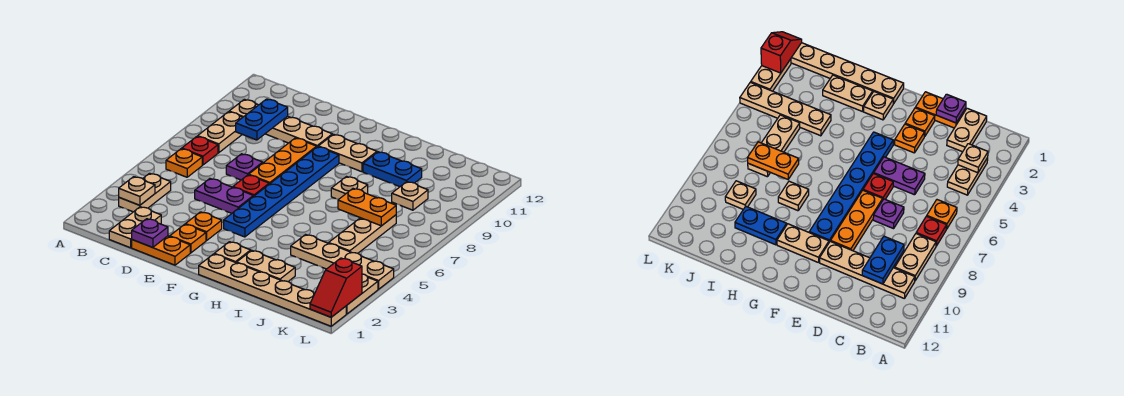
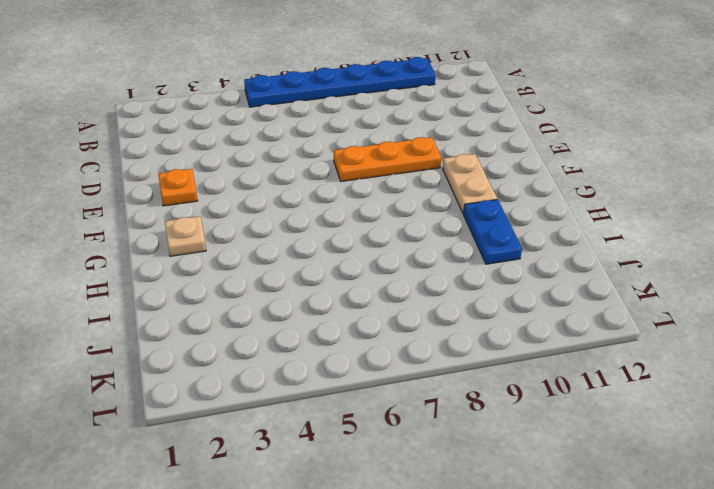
blue 1x6 plate [244,57,436,107] -> blue 1x6 plate moved to [224,147,339,237]
none -> tan 1x2 plate [119,173,171,212]
none -> orange 1x1 plate [166,149,202,177]
none -> red 1x1 plate [182,136,218,165]

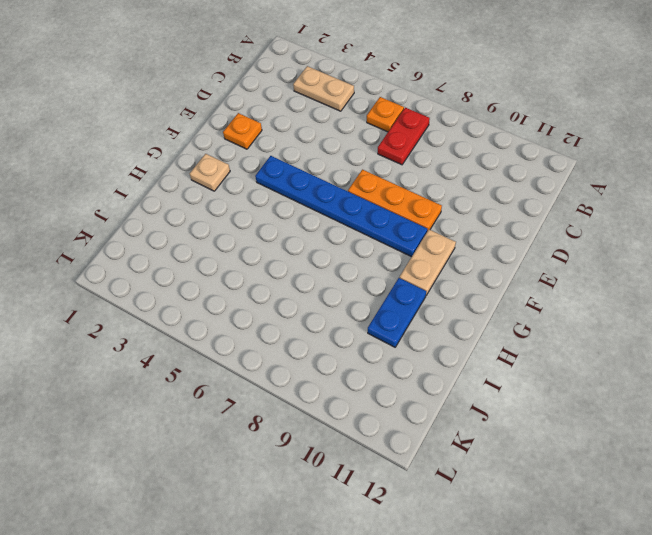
red 1x2 plate [378,108,430,165] -> red 1x1 plate [182,136,218,165]
none -> tan 1x2 plate [198,112,243,153]
none -> tan 1x4 plate [229,99,332,147]
none -> tan 1x2 plate [109,207,161,248]

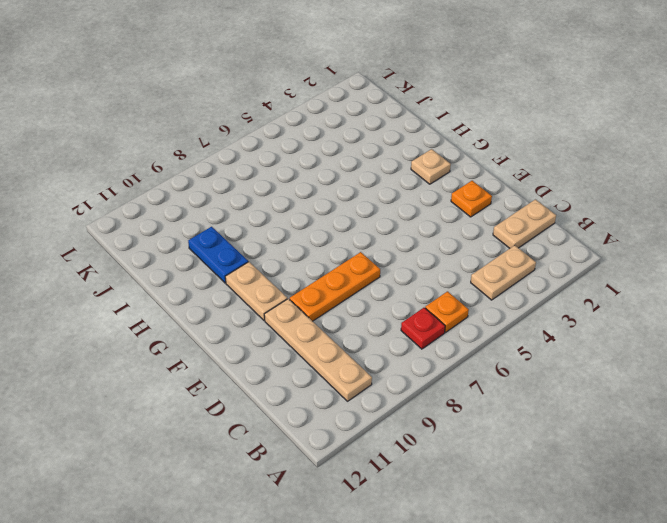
none -> tan 1x2 plate [198,112,243,153]
none -> orange 1x2 plate [132,236,190,265]
none -> purple 1x2 plate [195,179,253,213]

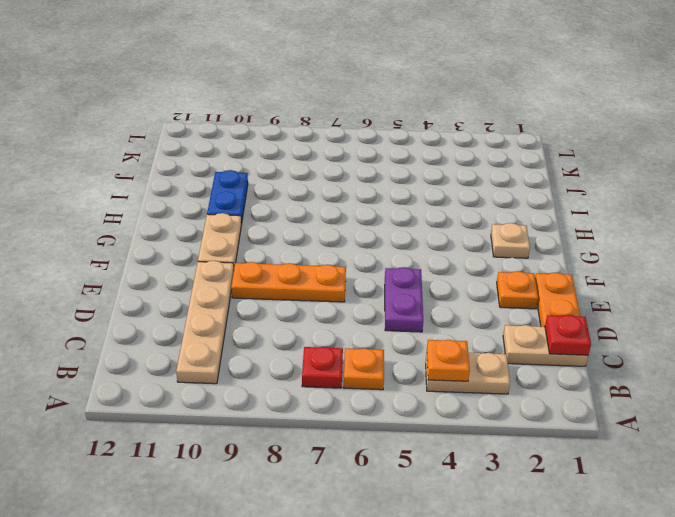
orange 1x1 plate [427,340,470,381] -> orange 1x1 plate moved to [186,212,222,240]
red 1x1 plate [545,315,591,355] -> red 1x1 plate moved to [233,175,269,197]
none -> tan 1x2 plate [198,112,243,153]
none -> purple 1x1 plate [226,154,263,180]
none -> blue 1x6 plate [224,147,339,237]

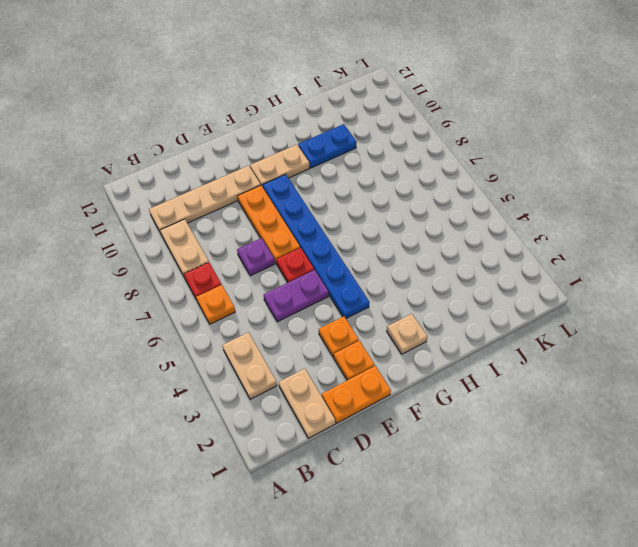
none -> tan 1x6 plate [199,254,346,326]
none -> tan 1x2 plate [237,250,295,282]
none -> tan 1x1 plate [331,177,368,199]

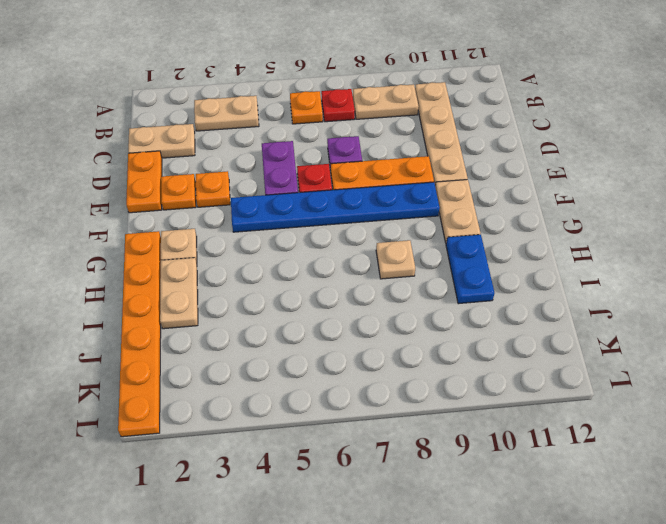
orange 1x6 plate [118,231,161,437] -> tan 1x6 plate [199,254,346,326]
none -> tan 1x4 plate [291,235,394,289]
none -> tan 1x3 plate [329,215,396,253]
none -> tan 1x1 plate [392,182,428,210]

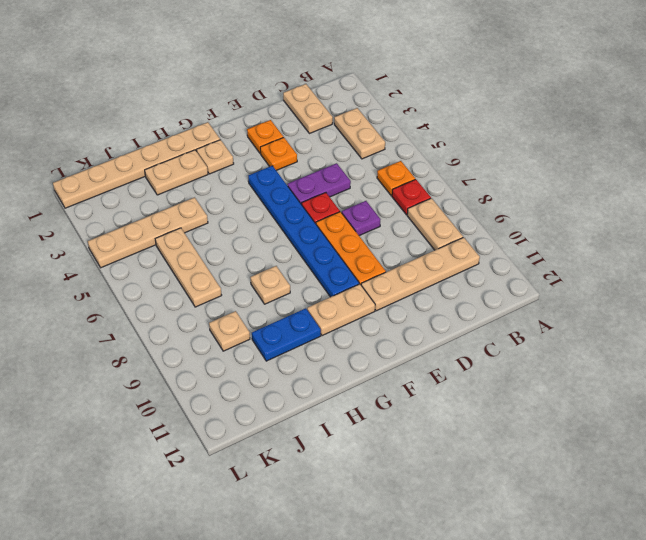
none -> orange 1x2 plate [132,236,190,265]
none -> tan 1x2 plate [346,274,378,314]
none -> tan 1x1 plate [119,177,155,205]

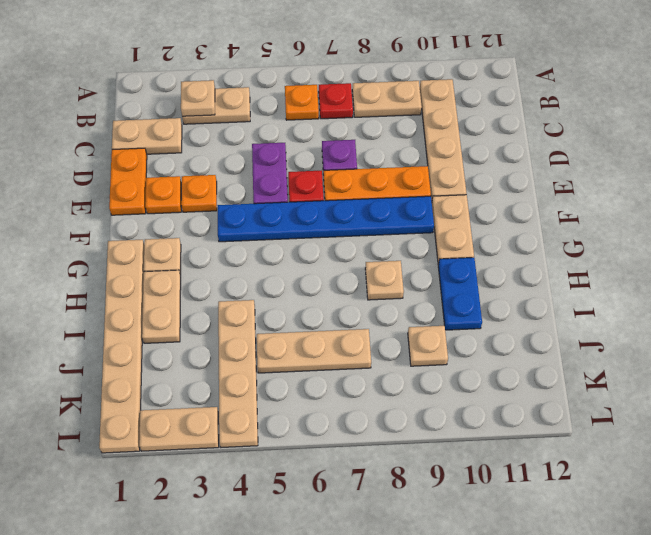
none -> blue 1x2 plate [236,99,288,140]
none -> purple 1x1 plate [132,219,168,247]
none -> orange 1x2 plate [338,189,396,226]

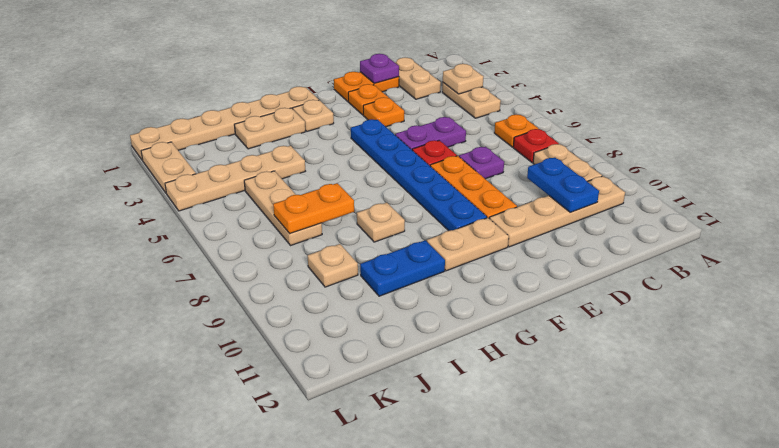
none -> red 1x2 slope [310,258,362,317]

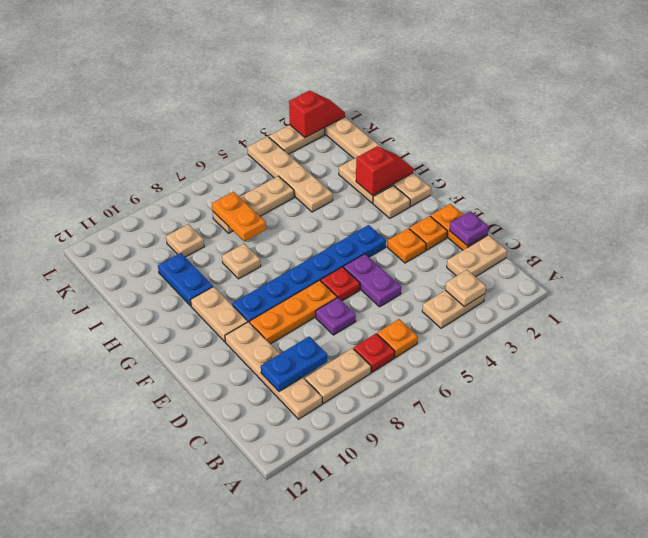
red 1x2 slope [356,146,413,196] -> none

